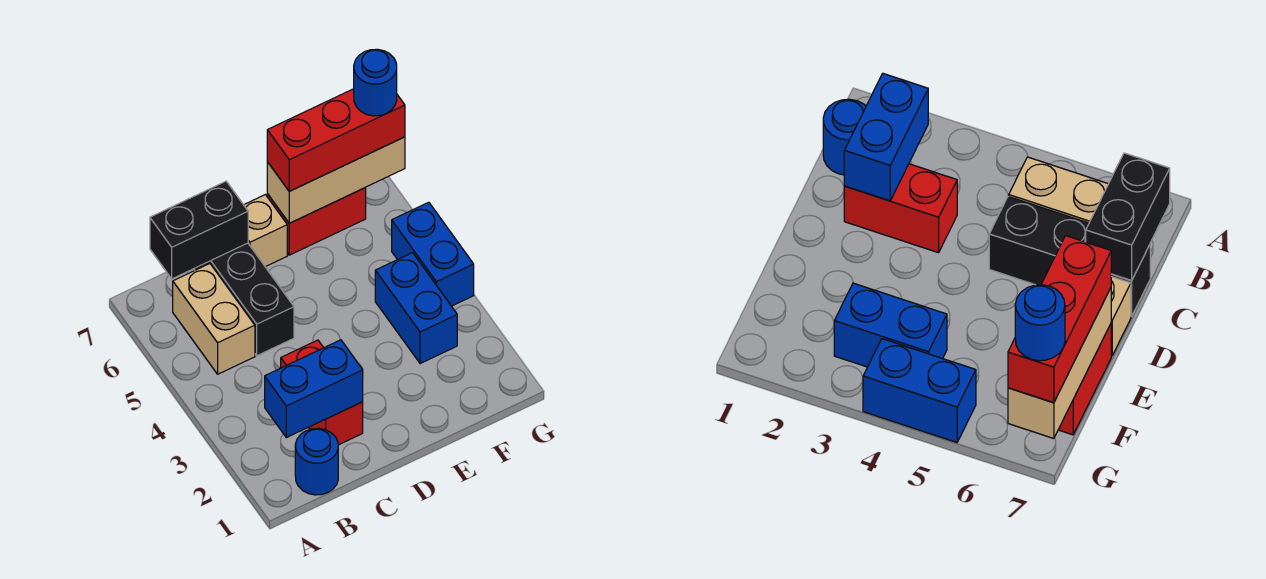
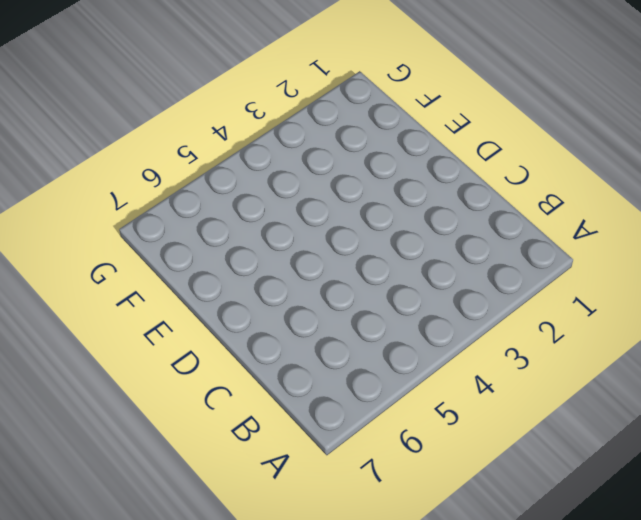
none -> blue 1x1 round brick [295,428,338,495]
none -> tan 1x2 brick [173,264,255,374]
none -> red 1x2 brick [281,340,363,445]

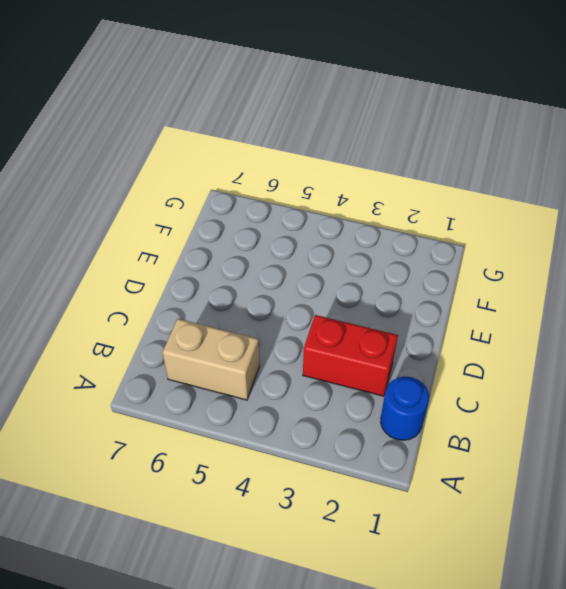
none -> black 1x3 brick [194,243,294,356]
none -> tan 1x1 brick [244,195,287,267]
none -> red 1x2 brick [267,188,366,255]

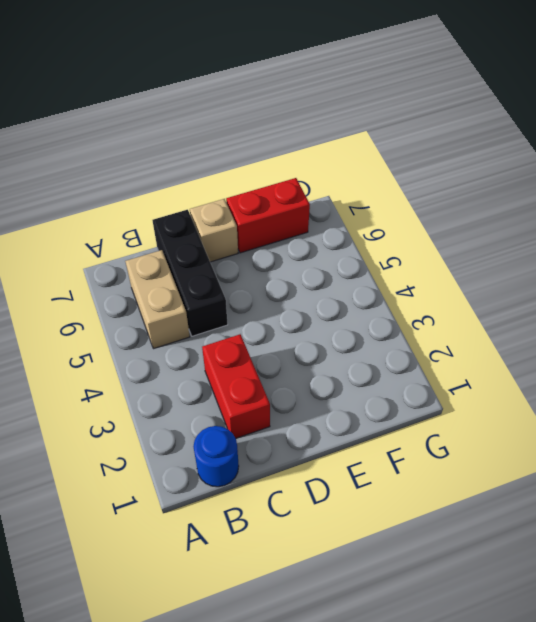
none -> blue 1x2 brick [375,253,457,364]
none -> blue 1x2 brick [392,202,474,306]
none -> blue 1x2 brick [265,340,363,438]

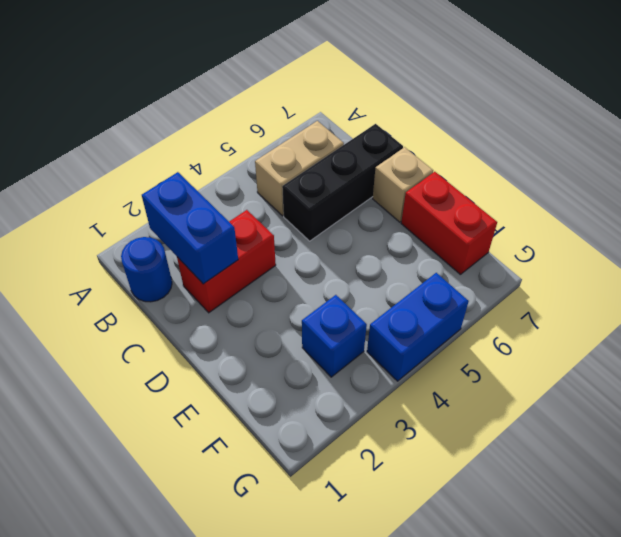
blue 1x1 brick [302,295,367,377] -> blue 1x2 brick [375,253,457,364]
none -> black 1x2 brick [150,181,248,279]
none -> tan 1x3 brick [267,137,405,223]
none -> red 1x3 brick [267,89,405,191]

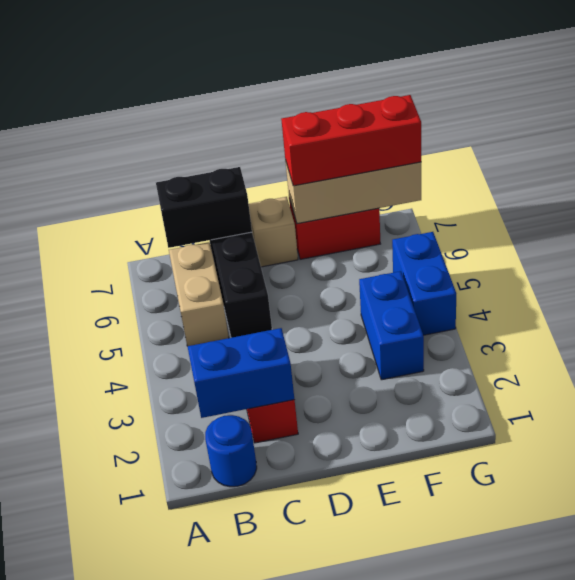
none -> blue 1x1 round brick [354,49,397,116]

